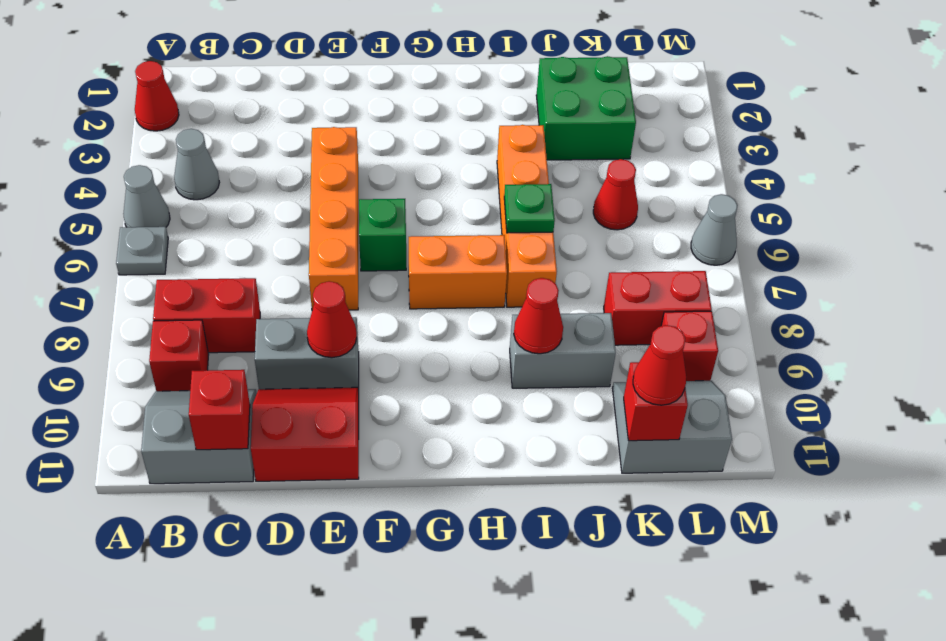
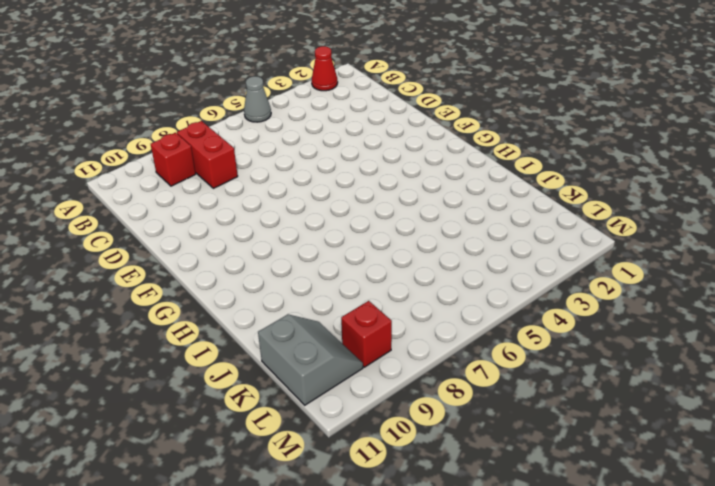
none -> grey 1x1 plate [116,227,168,275]
none -> grey 1x1 cone [174,129,219,200]
none -> grey 2x2 slope [141,389,257,484]

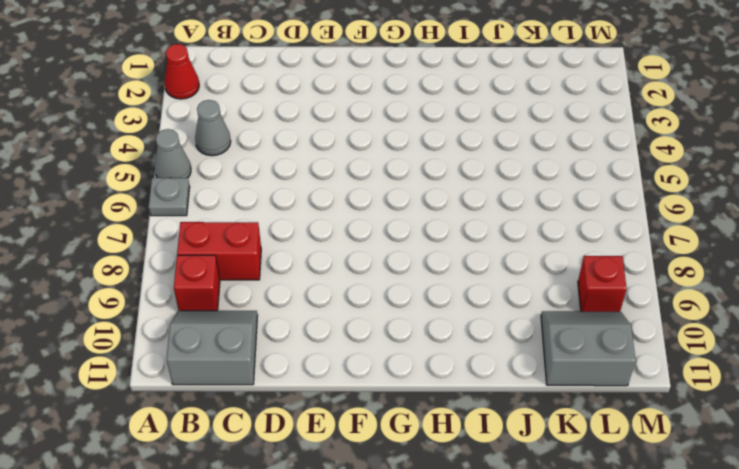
none -> grey 1x2 brick [255,317,359,390]
none -> red 2x2 slope [251,387,359,481]
none -> orange 1x4 brick [309,127,358,310]

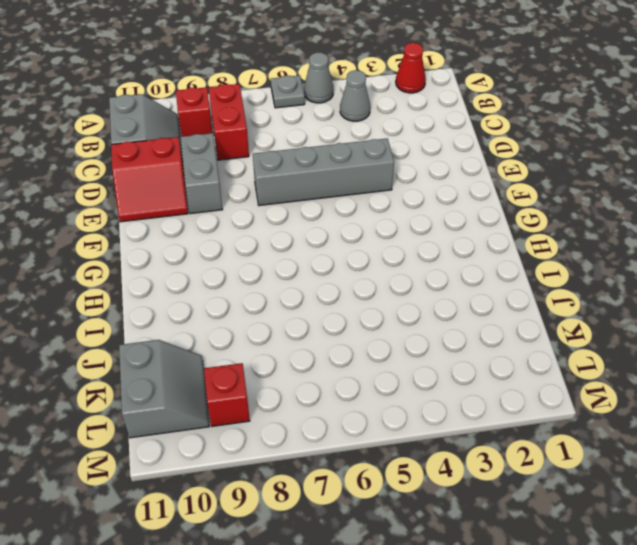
red 2x2 slope [111,137,188,222] -> red 2x2 slope turned to [251,387,359,481]
grey 1x4 brick [253,139,394,206] -> orange 1x4 brick [309,127,358,310]
none -> green 1x1 brick [359,199,406,271]
none -> orange 1x2 brick [409,235,507,309]
none -> orange 1x4 brick [497,125,557,307]

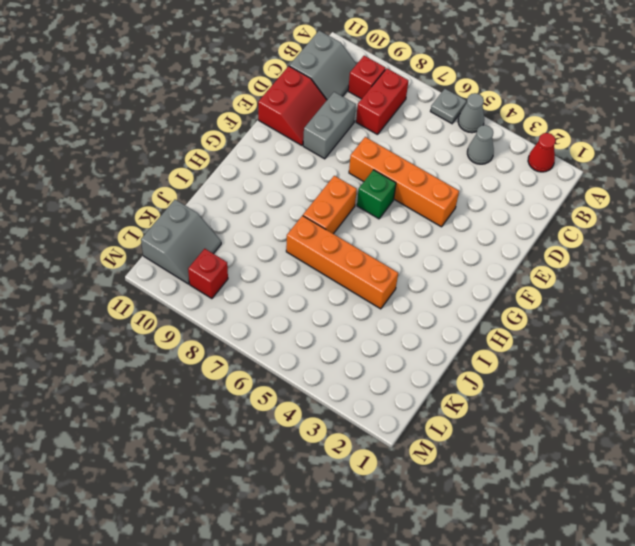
none -> grey 1x2 brick [510,313,616,388]
none -> green 2x2 brick [536,56,636,160]
none -> red 1x1 cone [593,159,638,230]

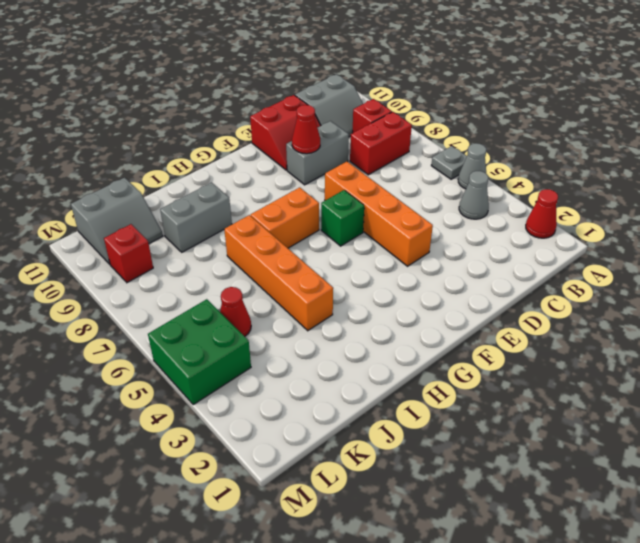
green 2x2 brick [148,299,251,405] -> green 2x2 brick moved to [536,56,636,160]
none -> red 1x2 brick [604,271,712,345]
none -> grey 1x1 cone [691,194,738,265]
none -> red 1x1 brick [189,370,250,450]

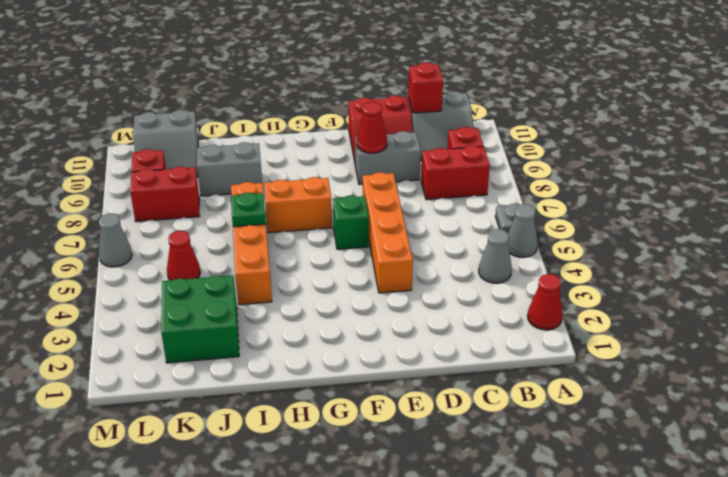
none -> red 1x1 cone [514,278,563,354]
none -> red 1x1 brick [624,362,688,441]
none -> red 1x1 cone [633,325,686,405]

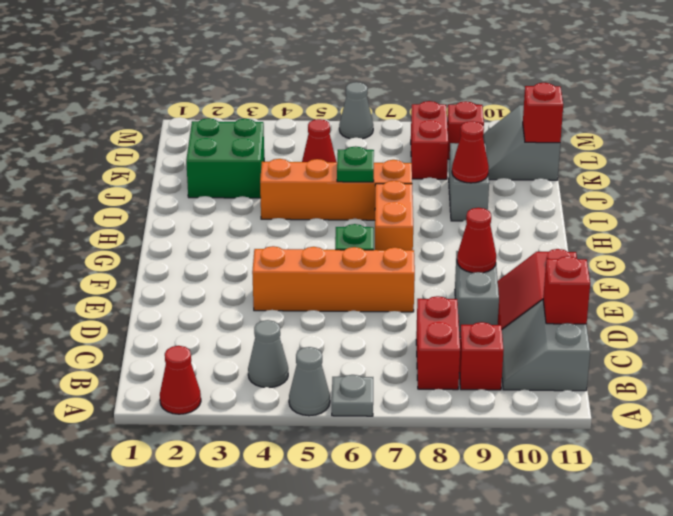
none -> red 1x1 cone [633,325,686,405]

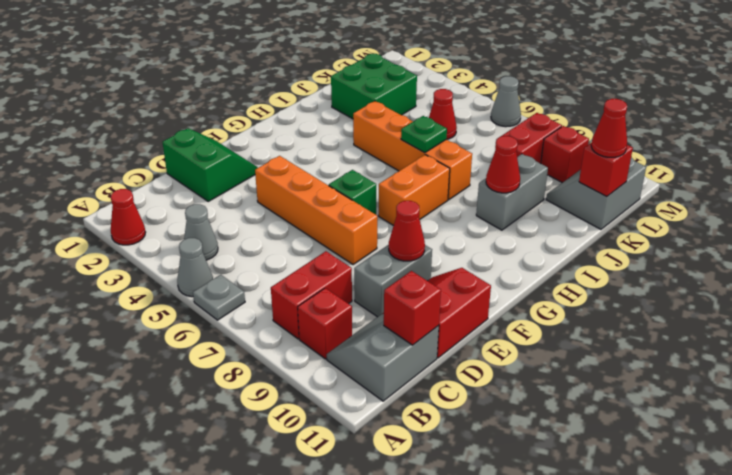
green 2x2 slope [162,128,258,201] -> none

